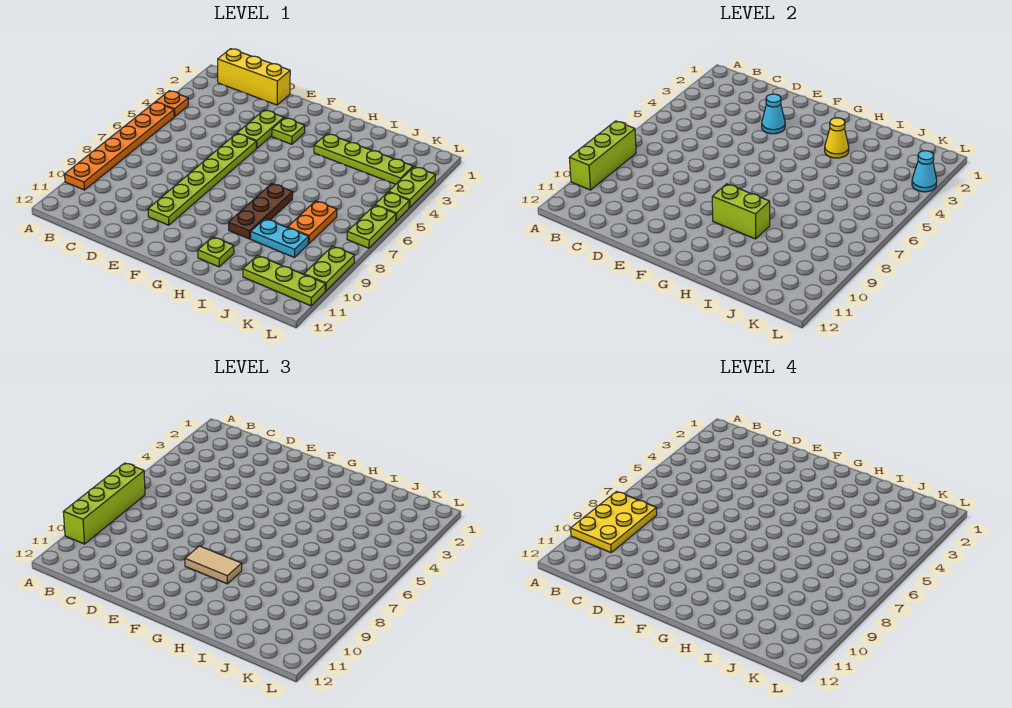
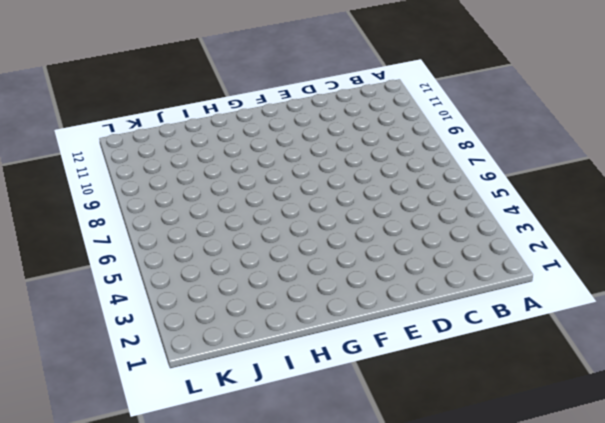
none -> orange 1x1 plate [156,91,188,117]
none -> orange 1x6 plate [65,102,174,190]
none -> yellow 1x3 brick [218,49,290,105]

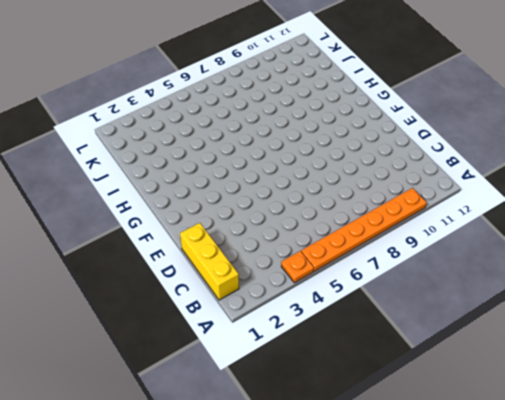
none -> lime 1x2 plate [237,110,284,148]
none -> lime 1x6 plate [148,134,256,225]
none -> lime 1x1 plate [272,118,305,144]

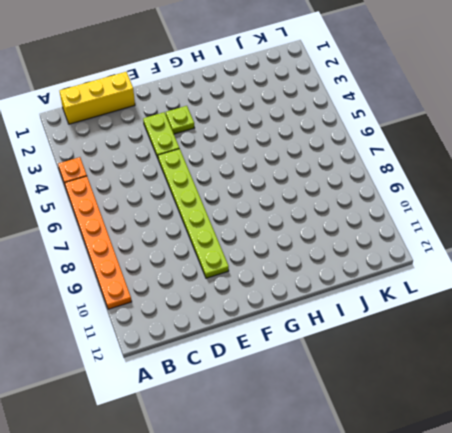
none -> lime 1x4 plate [314,134,413,184]
none -> brown 1x3 plate [229,184,293,239]
none -> lime 1x1 plate [198,237,234,267]

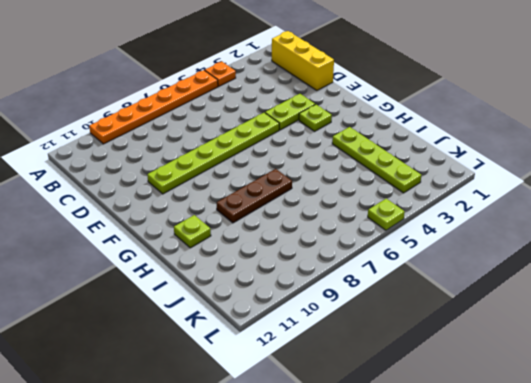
none -> cyan 1x2 plate [251,219,309,258]
none -> orange 1x2 plate [288,201,337,244]
none -> lime 1x3 plate [243,255,326,306]

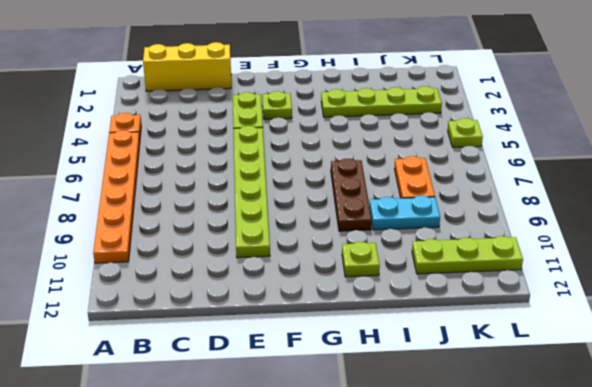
none -> lime 1x2 plate [389,167,435,208]
none -> lime 1x2 plate [347,205,396,248]
none -> lime 1x2 plate [304,246,354,291]

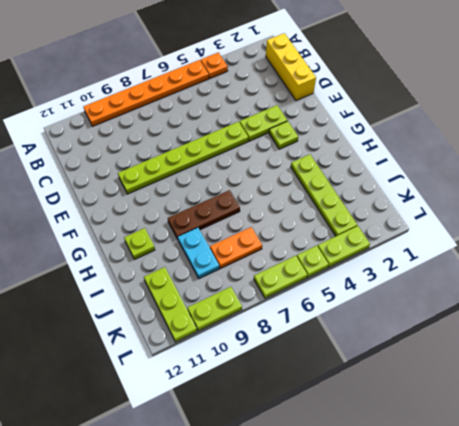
none -> lime 1x3 brick [569,121,636,190]
none -> cyan 1x1 cone [762,94,785,134]
none -> lime 1x2 brick [712,184,770,239]

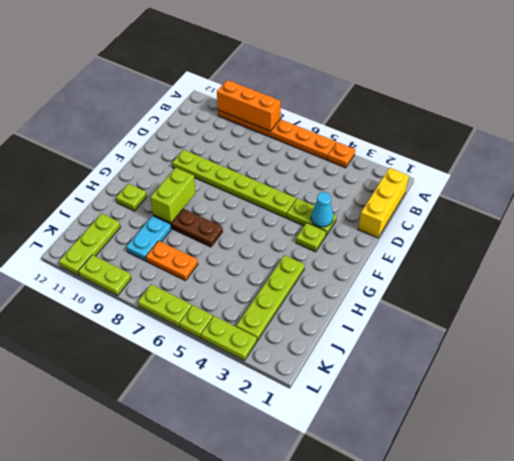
orange 1x3 brick [217,80,281,131] -> lime 1x3 brick [569,121,636,190]
none -> yellow 1x1 cone [825,118,849,158]
none -> cyan 1x1 cone [912,151,937,192]
none -> lime 1x4 brick [63,463,145,544]

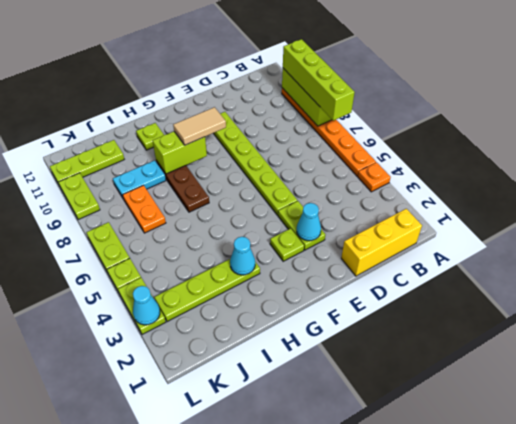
cyan 1x1 cone [230,237,255,275] -> yellow 1x1 cone [825,118,849,158]
none -> yellow 2x3 plate [571,492,657,553]

